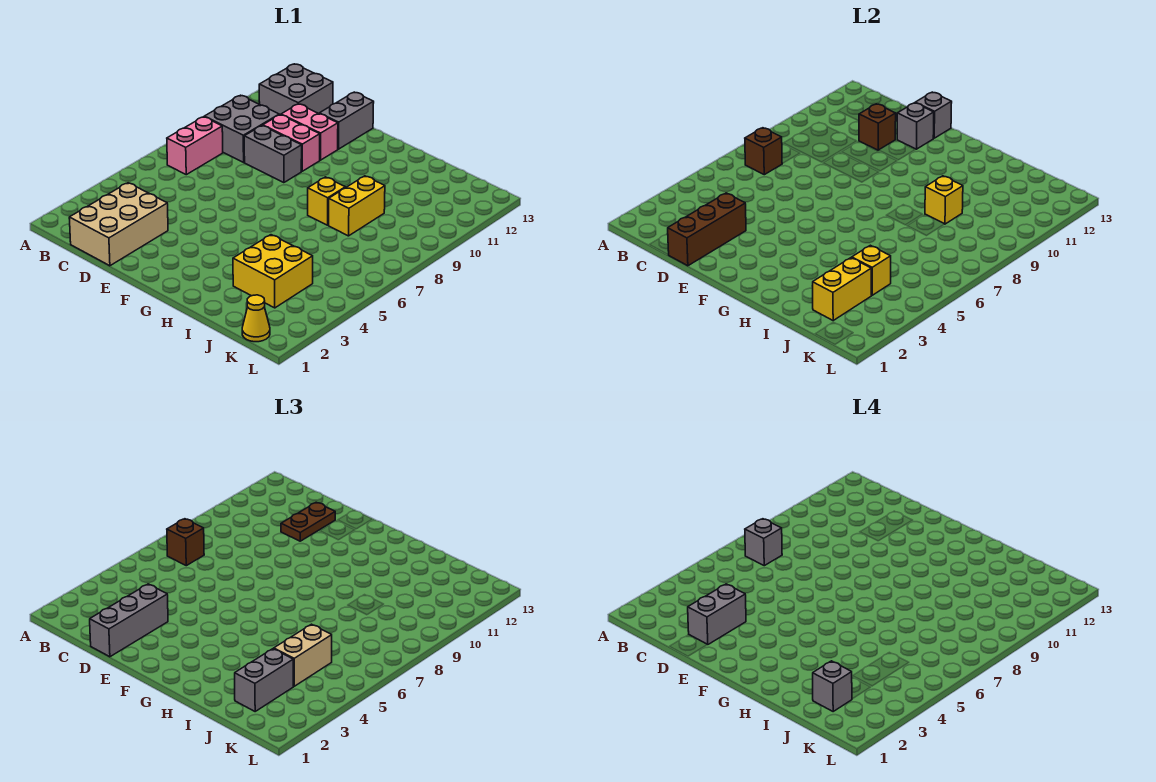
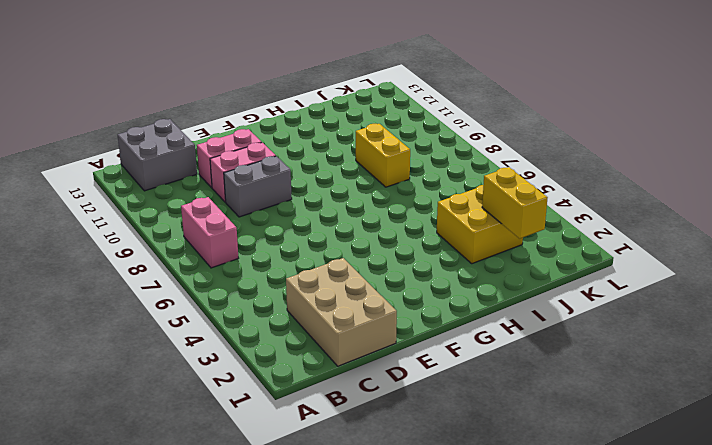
none -> grey 2x2 brick [204,95,279,162]
none -> grey 1x2 brick [319,92,374,149]
none -> yellow 1x1 brick [308,177,345,225]

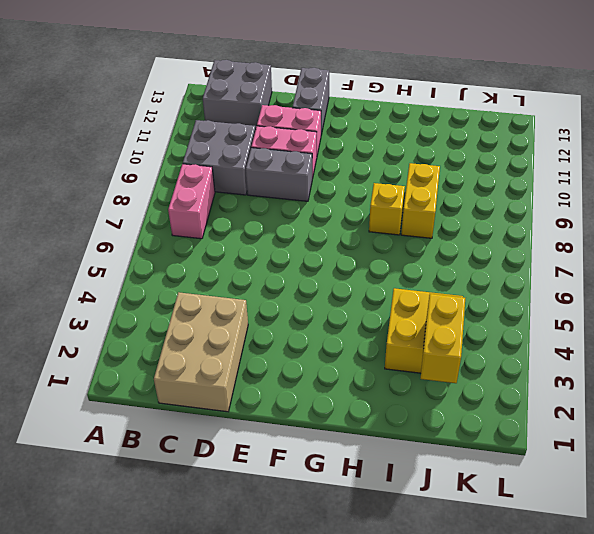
none -> yellow 1x1 cone [242,295,270,342]
none -> brown 1x1 brick [745,128,782,175]
none -> brown 1x3 brick [668,193,746,266]

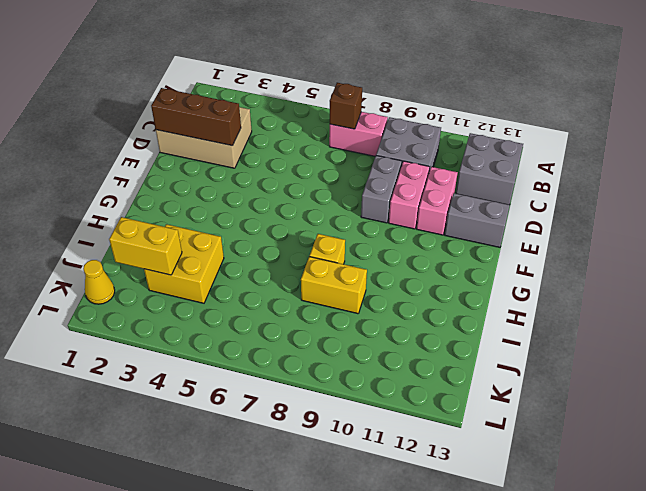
none -> brown 1x1 brick [859,104,896,150]
none -> grey 1x1 brick [897,103,934,149]
none -> grey 1x1 brick [915,92,952,138]

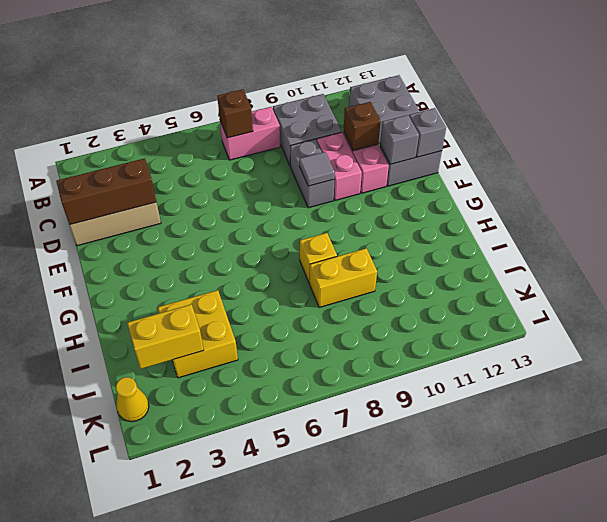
grey 1x1 tile [299,152,335,186] -> none
none -> yellow 1x1 brick [925,176,963,224]
none -> yellow 1x1 brick [852,245,891,295]
none -> brown 1x1 brick [167,519,204,566]

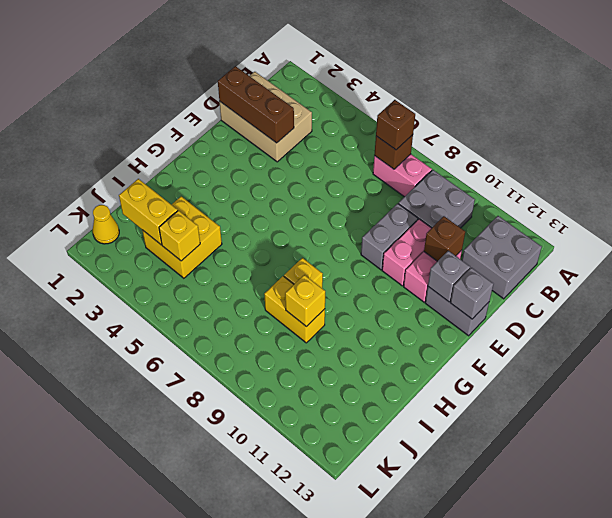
none -> grey 1x3 brick [90,584,168,657]
none -> brown 1x2 plate [281,502,335,541]
none -> grey 1x2 brick [235,649,293,711]

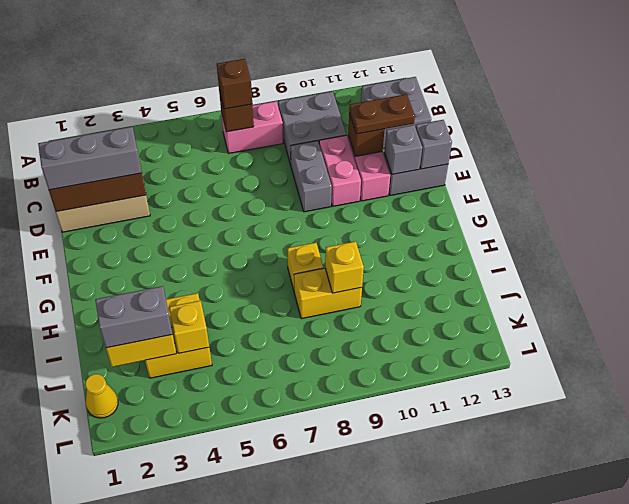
none -> tan 1x2 brick [274,624,332,686]
none -> grey 1x1 brick [745,519,782,566]
none -> grey 1x2 brick [688,584,746,645]

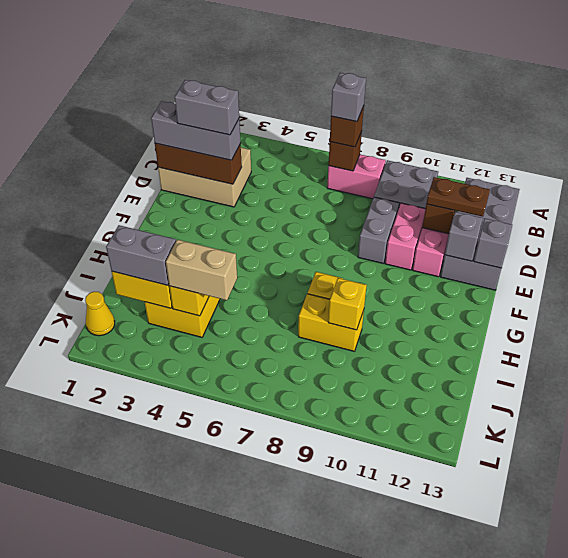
none -> grey 1x1 brick [813,661,852,711]

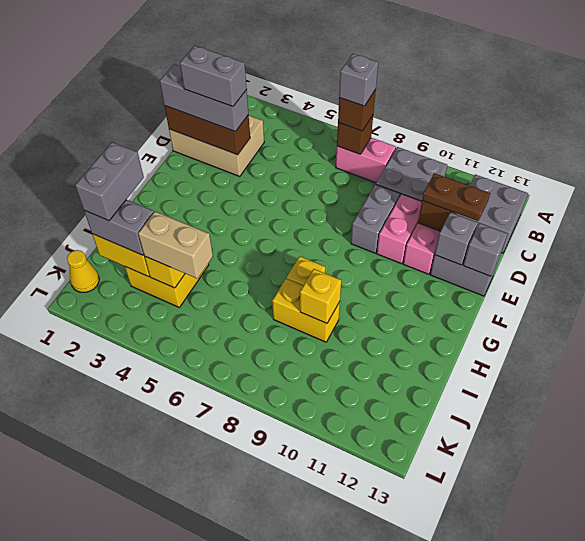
grey 1x2 brick [75,142,144,221] -> grey 1x1 brick [813,661,852,711]

